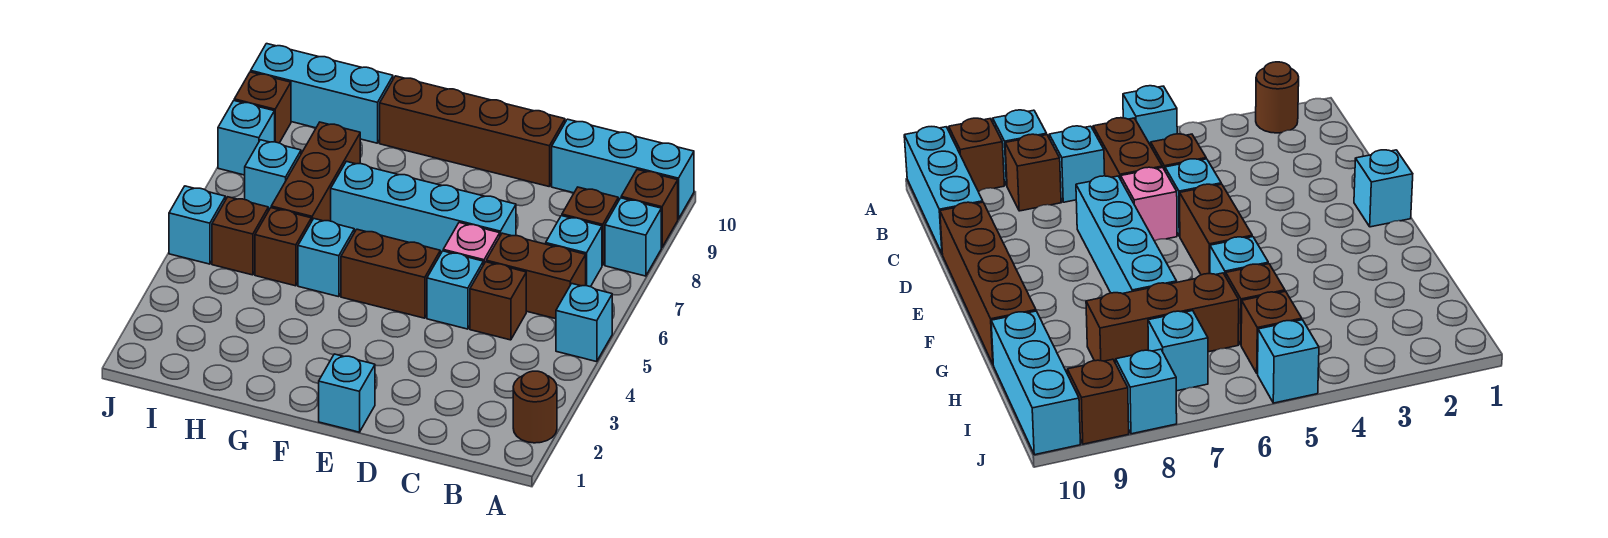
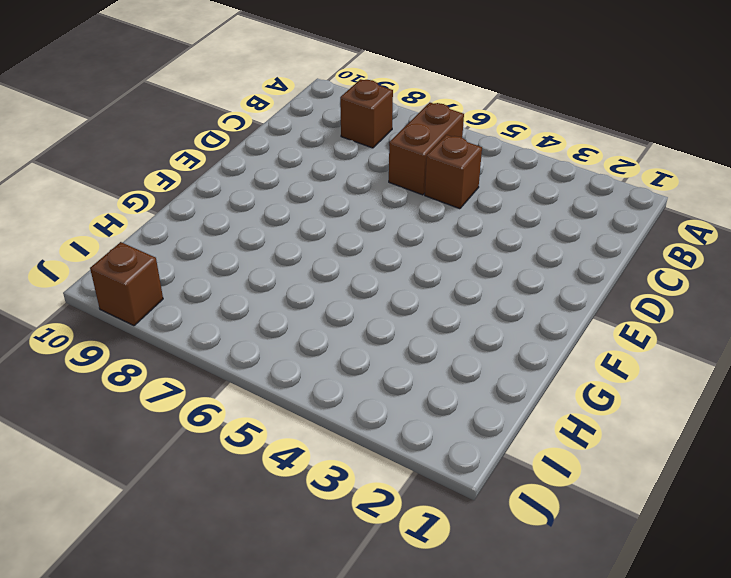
none -> brown 1x1 round brick [513,371,557,443]
none -> cyan 1x1 brick [556,284,612,362]
none -> cyan 1x1 brick [605,198,661,276]

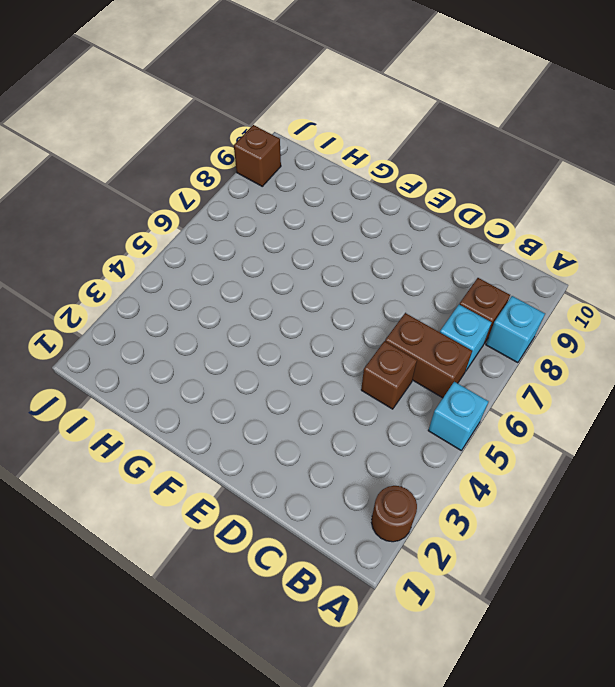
none -> brown 1x1 brick [621,170,678,248]
none -> cyan 1x3 brick [552,119,694,219]
none -> cyan 1x1 brick [427,251,483,329]

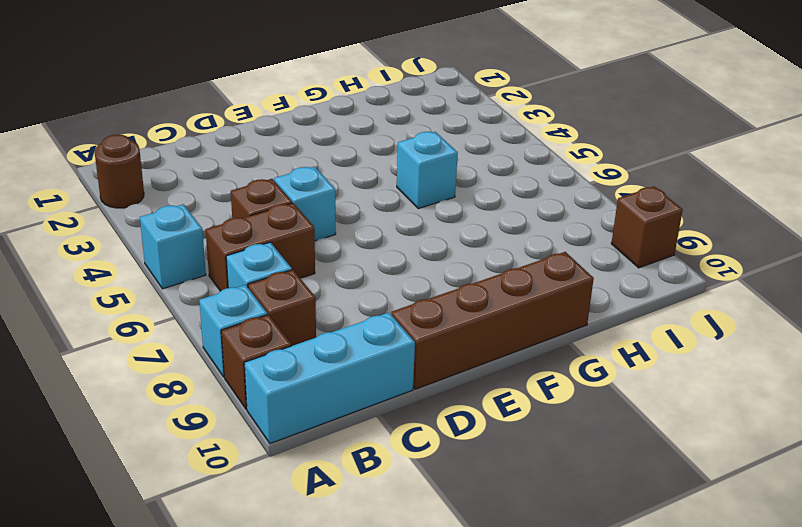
none -> pink 1x1 brick [443,223,500,265]
none -> cyan 1x4 brick [331,161,516,254]
none -> cyan 1x1 brick [319,354,375,432]

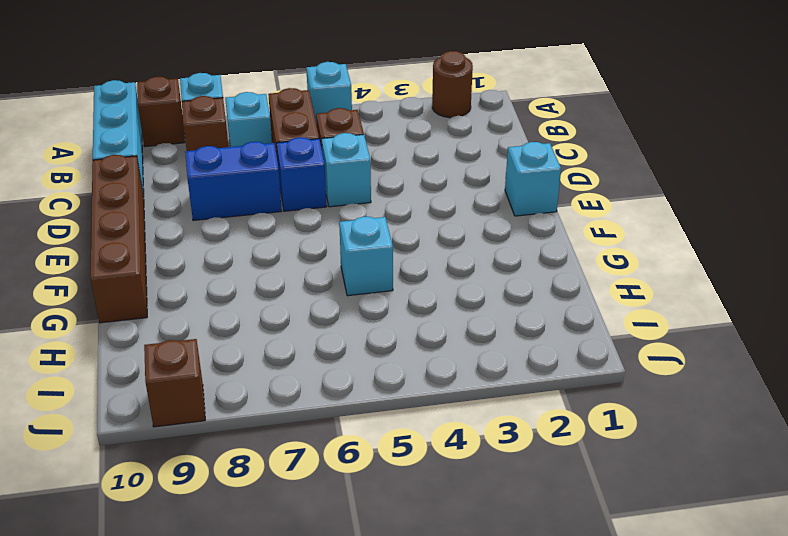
blue 1x1 brick [277,137,327,211] -> pink 1x1 brick [443,223,500,265]
blue 1x2 brick [185,142,282,220] -> cyan 1x4 brick [331,161,516,254]
none -> brown 1x2 brick [341,229,440,318]
none -> brown 1x1 brick [255,208,311,286]
none -> brown 1x3 brick [271,122,360,222]

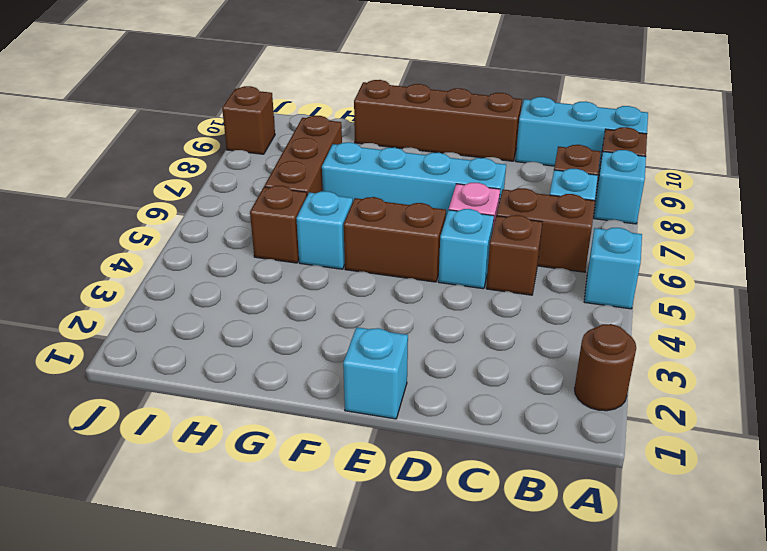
none -> cyan 1x3 brick [251,44,393,143]
none -> brown 1x1 brick [212,197,268,275]
none -> cyan 1x1 brick [245,140,301,211]

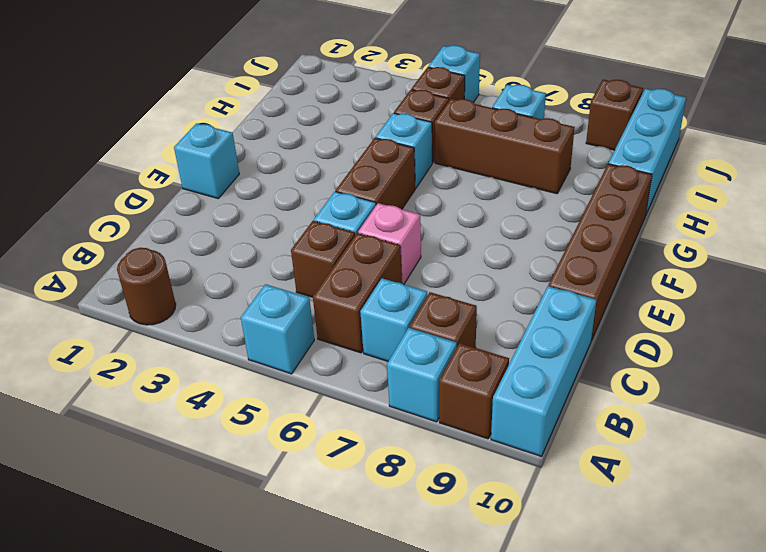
none -> cyan 1x4 brick [331,161,516,254]
none -> cyan 1x1 brick [218,101,275,175]

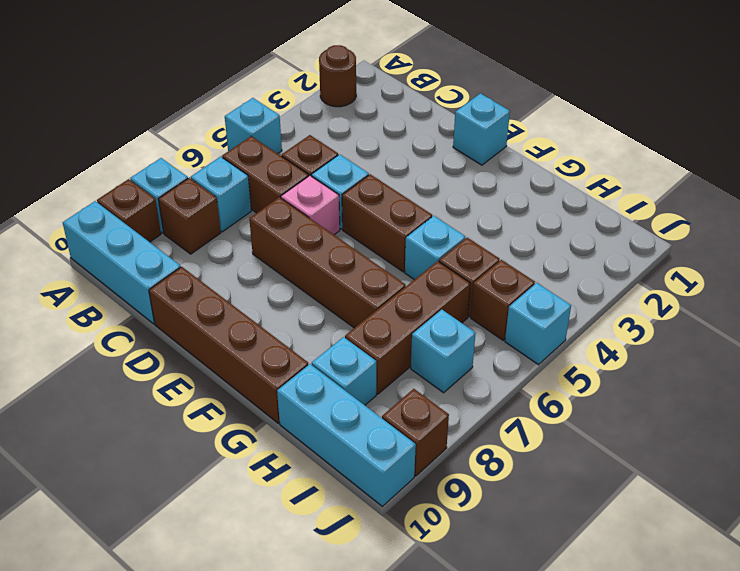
brown 1x4 brick [249,197,406,328] -> cyan 1x4 brick [331,161,516,254]
cyan 1x1 brick [312,337,376,405] -> cyan 1x1 brick moved to [218,101,275,175]

